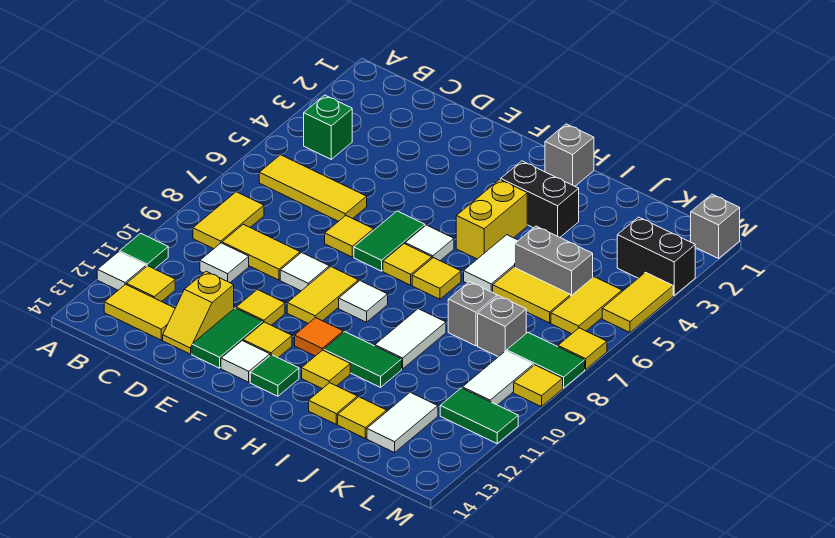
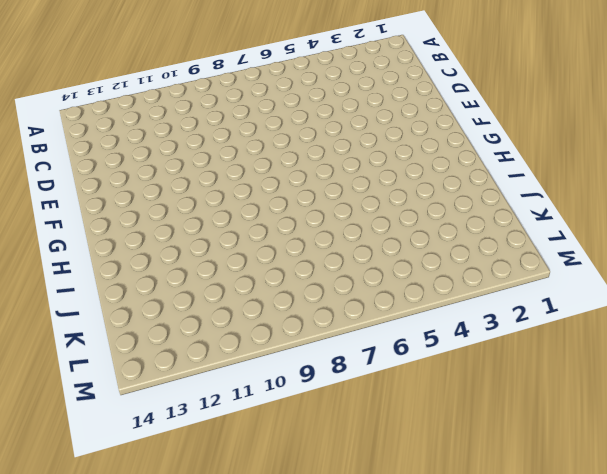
none -> green 1x1 tile [120,233,168,269]
none -> white 1x1 tile [97,252,146,290]
none -> green 1x1 brick [304,95,352,159]
none -> yellow 1x3 tile [259,155,367,221]

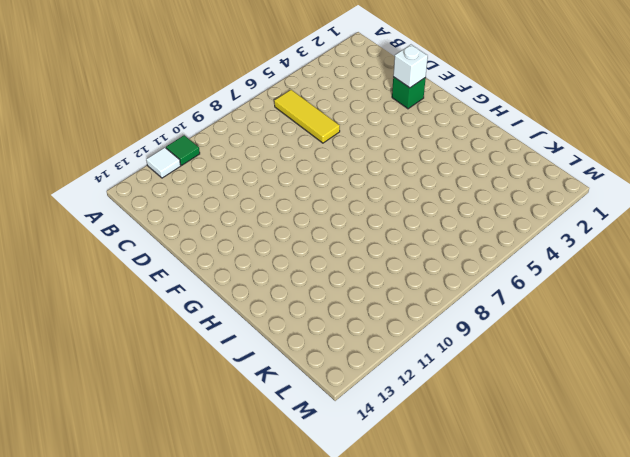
green 1x1 brick [392,77,426,109] -> green 1x1 brick moved to [304,95,352,159]
white 1x1 brick [393,45,428,88] -> none
none -> yellow 1x2 tile [193,192,264,249]
none -> yellow 1x1 tile [127,266,175,302]
none -> yellow 1x2 tile [104,284,175,340]
none -> yellow 1x2 tile [222,224,300,280]

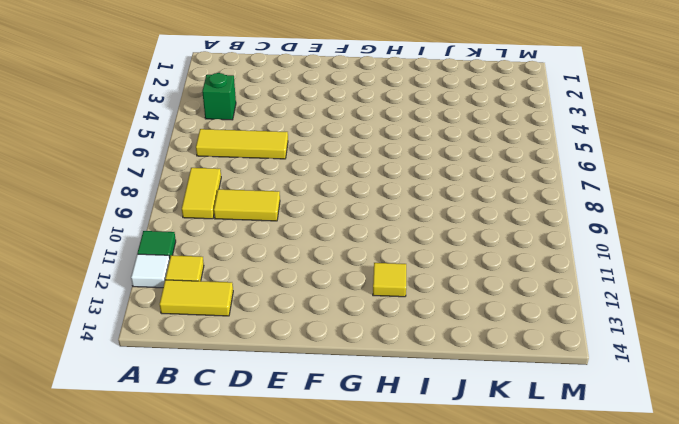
none -> white 1x1 tile [200,243,249,283]
none -> yellow 1x2 slope [163,272,234,354]
none -> yellow 1x1 tile [325,216,374,257]
none -> white 1x1 tile [280,253,329,291]

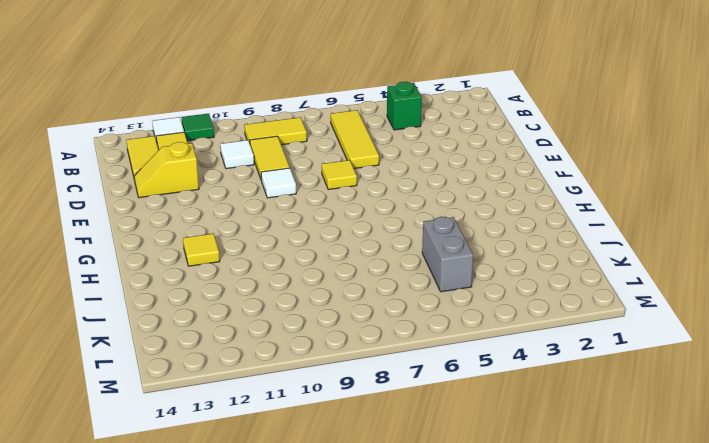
none -> yellow 1x1 tile [236,290,285,325]
none -> green 1x2 tile [192,308,263,368]
none -> green 1x2 tile [354,211,425,271]
none -> yellow 1x2 tile [287,267,358,323]

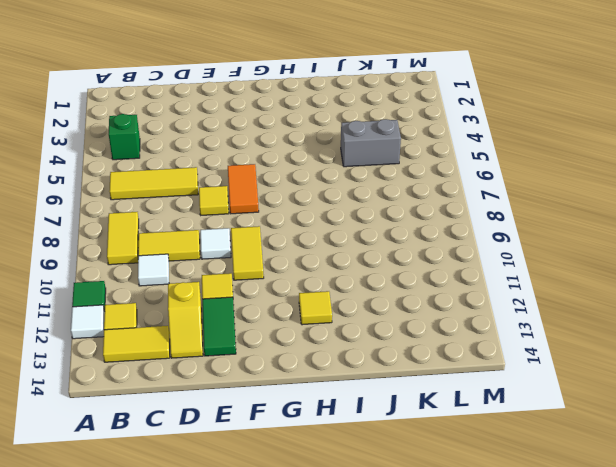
orange 1x2 tile [228,164,259,214] -> green 1x2 tile [354,211,425,271]
none -> yellow 1x1 tile [243,322,292,358]
none -> white 1x1 tile [221,341,270,382]
none -> white 1x1 tile [405,225,454,261]
none -> yellow 1x1 tile [383,244,432,285]

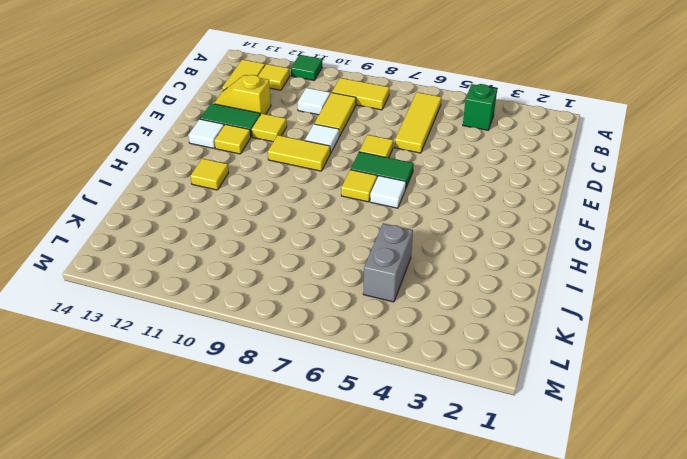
none -> white 1x1 tile [97,252,146,290]
none -> white 1x1 tile [339,281,388,322]
none -> orange 1x1 tile [295,318,343,356]
none -> green 1x1 tile [250,355,299,396]

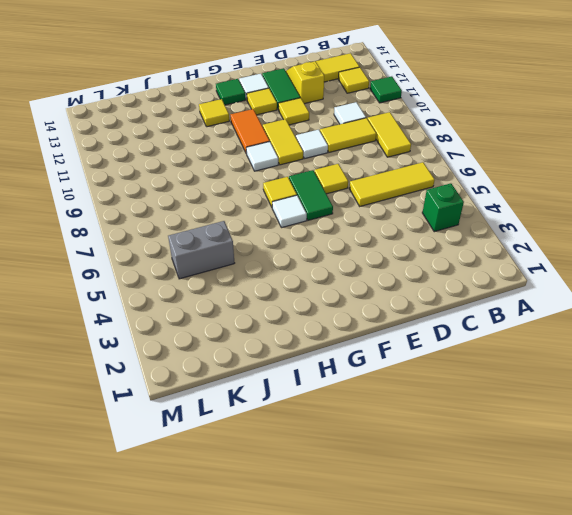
orange 1x2 tile [231,109,270,154] -> orange 1x1 tile [295,318,343,356]
none -> white 1x1 tile [97,252,146,290]
none -> grey 1x1 brick [545,124,594,186]
none -> black 1x2 brick [501,161,579,237]
none -> yellow 1x2 brick [456,179,527,259]

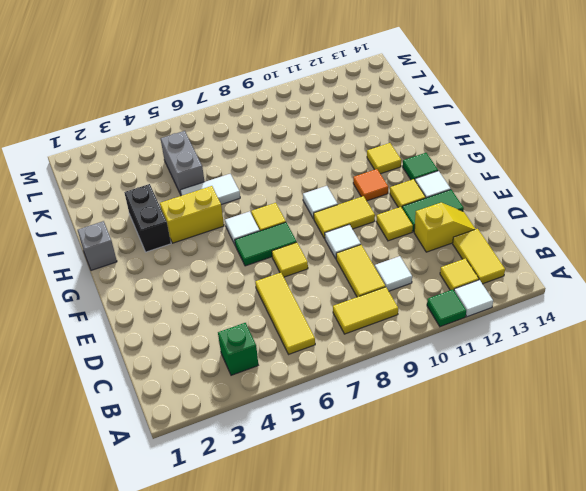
none -> yellow 1x1 tile [412,258,461,299]
none -> green 1x2 tile [324,332,402,387]
none -> white 1x2 tile [375,309,446,369]
none -> yellow 1x1 tile [309,383,358,424]

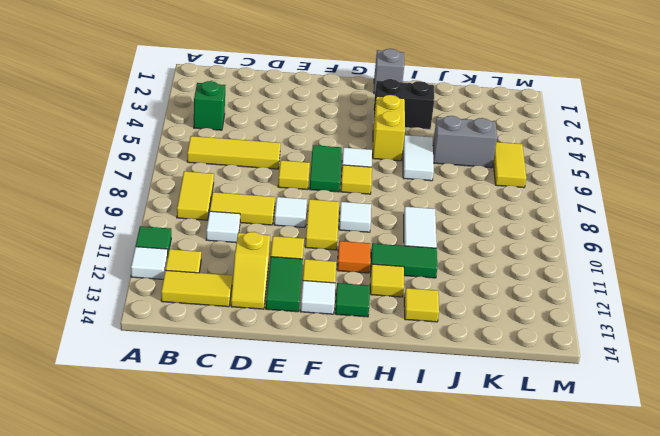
none -> yellow 1x1 tile [412,258,461,299]
none -> yellow 1x2 tile [493,267,571,323]
none -> grey 1x1 brick [448,282,497,346]
none -> yellow 1x1 tile [338,397,387,438]

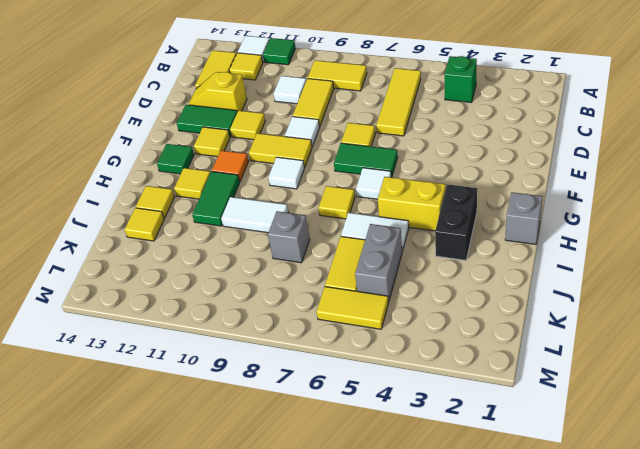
none -> white 1x1 tile [221,341,270,382]
none -> yellow 1x1 tile [383,244,432,285]
none -> grey 1x1 brick [478,296,526,357]
none -> white 1x2 tile [367,392,438,453]

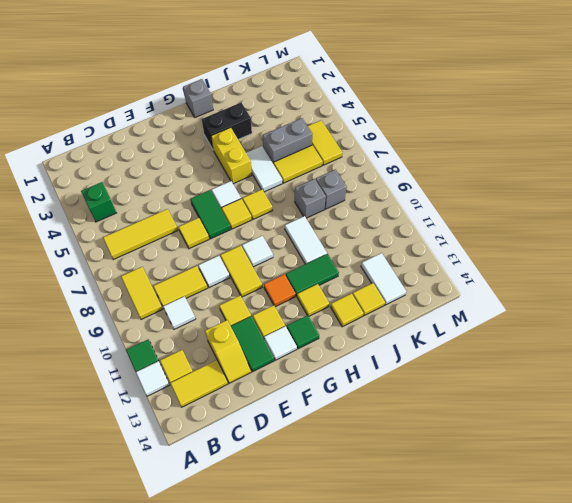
none -> black 1x2 brick [617,217,695,295]
none -> green 1x2 tile [507,332,585,388]
none -> white 1x2 tile [462,351,533,405]
none -> green 1x2 tile [440,388,518,443]

